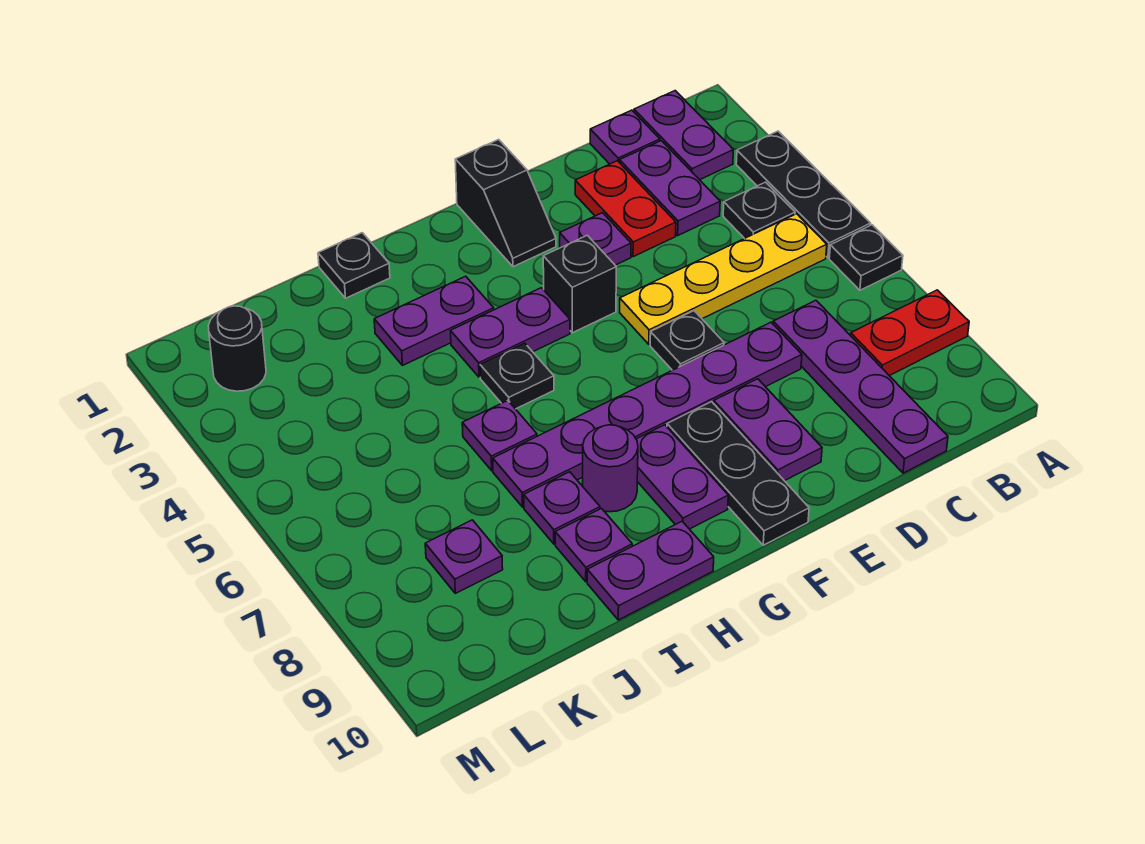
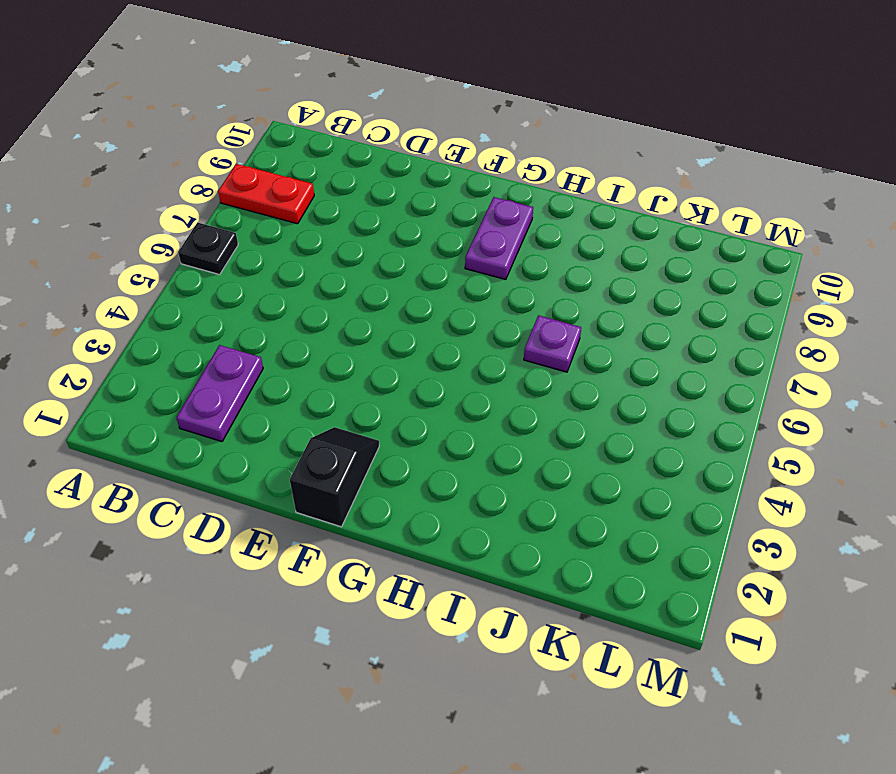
none -> black 1x3 plate [736,131,871,258]
none -> purple 1x2 plate [634,91,733,180]
none -> black 1x1 plate [723,182,795,239]

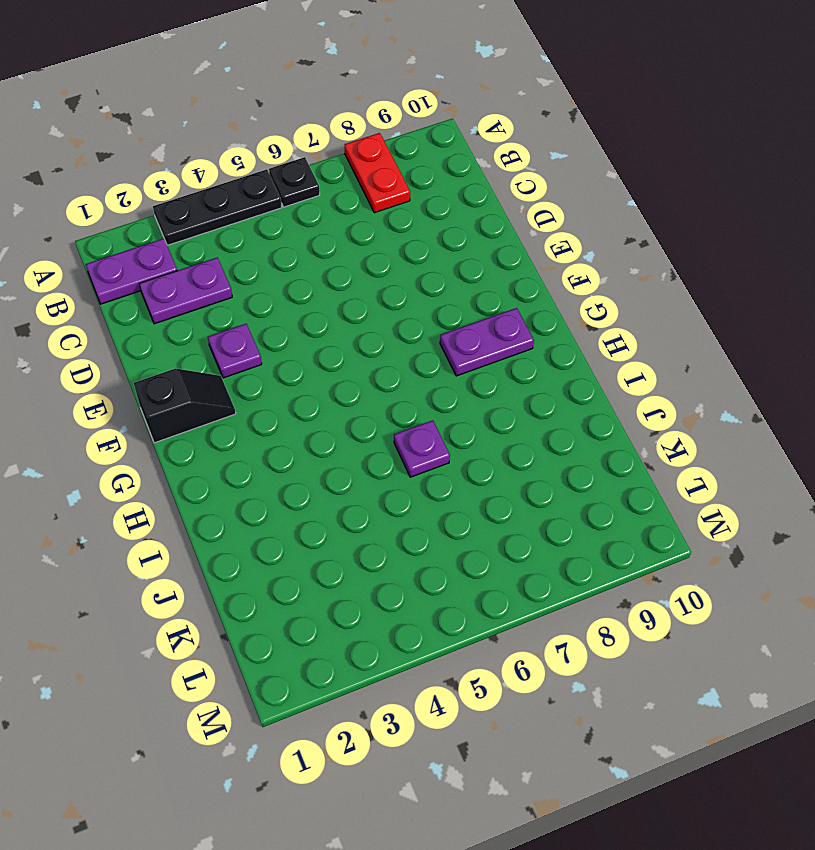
none -> black 1x1 plate [723,182,795,239]
none -> yellow 1x4 plate [620,214,827,344]
none -> purple 1x1 plate [590,110,660,164]

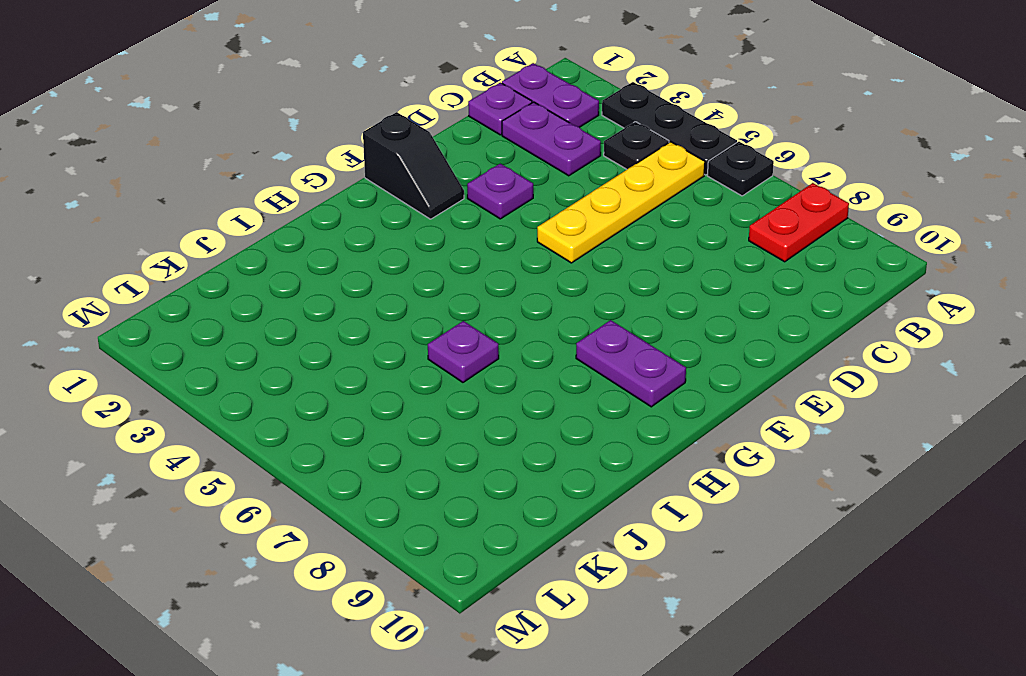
none -> purple 1x4 plate [773,300,948,473]
none -> red 1x2 plate [575,161,676,257]
none -> purple 1x6 plate [493,322,802,507]

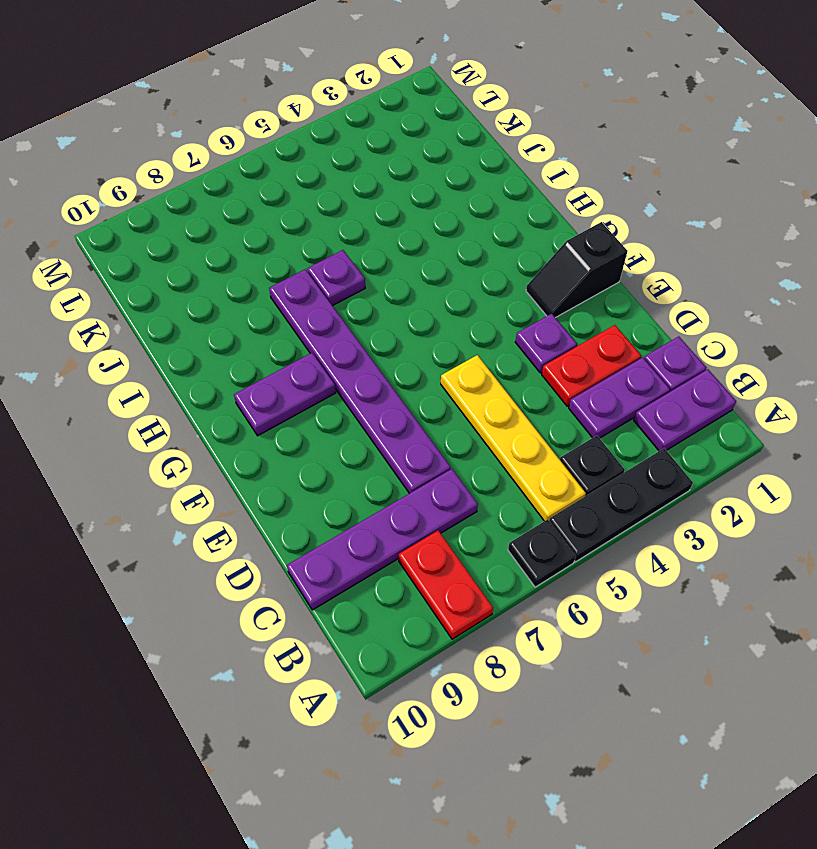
none -> black 1x1 plate [650,311,724,370]
none -> purple 1x2 plate [714,379,822,481]
none -> black 1x1 brick [543,235,617,333]

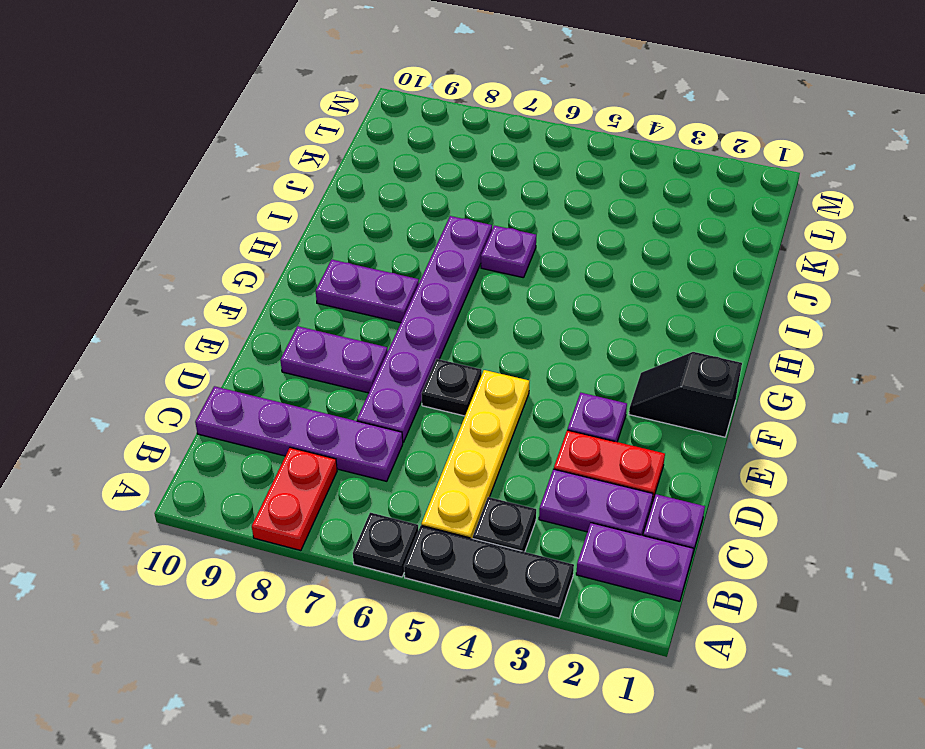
none -> black 1x1 brick [543,235,617,333]
none -> black 1x3 plate [667,402,809,545]
none -> purple 1x2 plate [451,288,570,377]

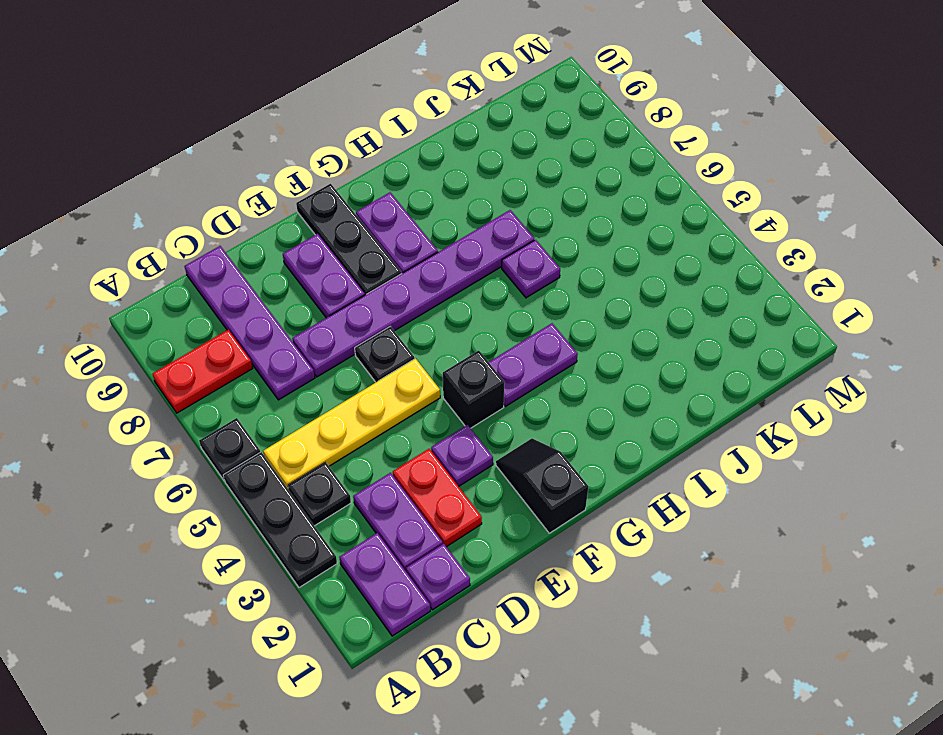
none -> purple 1x2 plate [374,276,494,366]
none -> black 1x1 plate [480,343,554,409]
none -> purple 1x1 round brick [583,425,638,512]

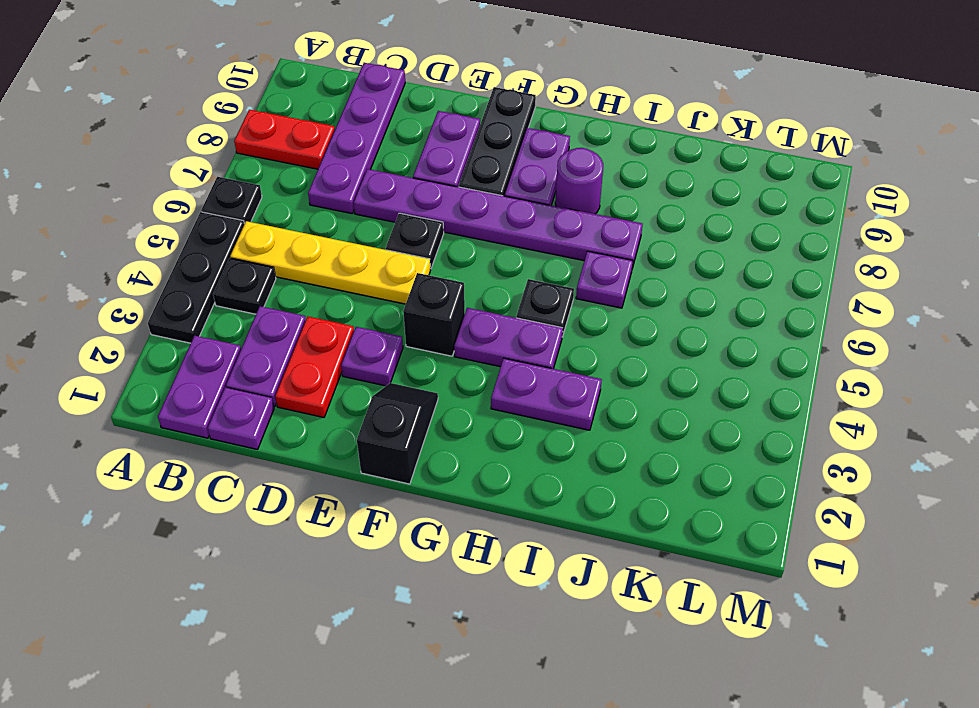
none -> purple 1x2 plate [587,521,714,620]
none -> black 1x1 plate [318,233,390,298]
none -> purple 1x1 plate [524,472,600,544]

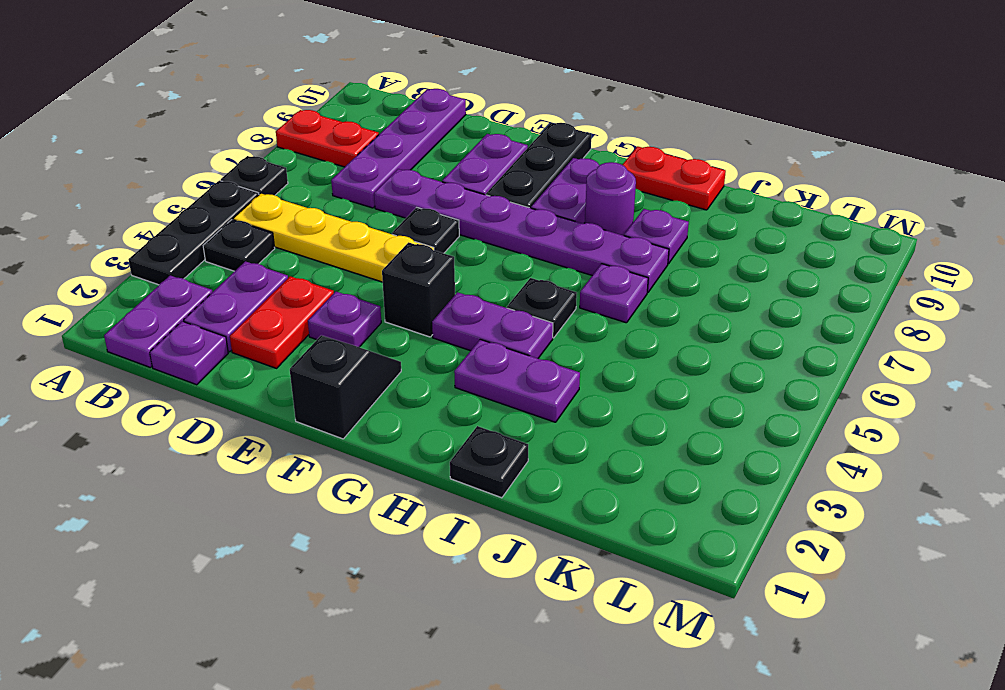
red 1x2 plate [623,146,726,210] -> purple 1x2 plate [587,521,714,620]
none -> purple 1x1 plate [555,509,632,582]
none -> purple 1x1 plate [425,520,503,593]
none -> black 1x1 round brick [208,306,266,391]

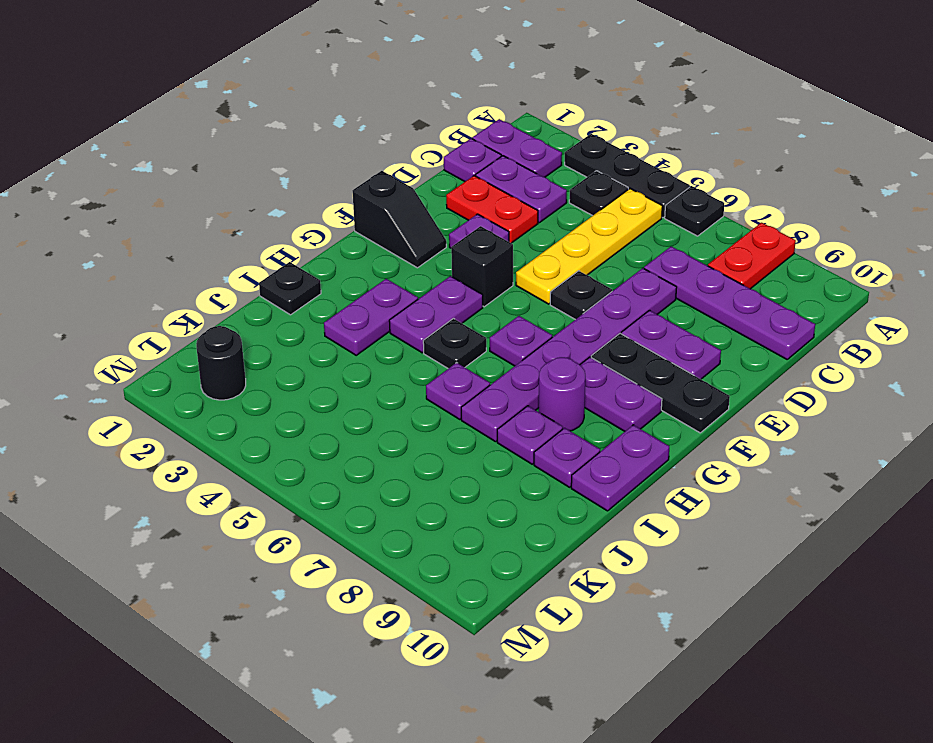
purple 1x1 plate [490,316,552,366] -> purple 1x1 plate moved to [425,520,503,593]

